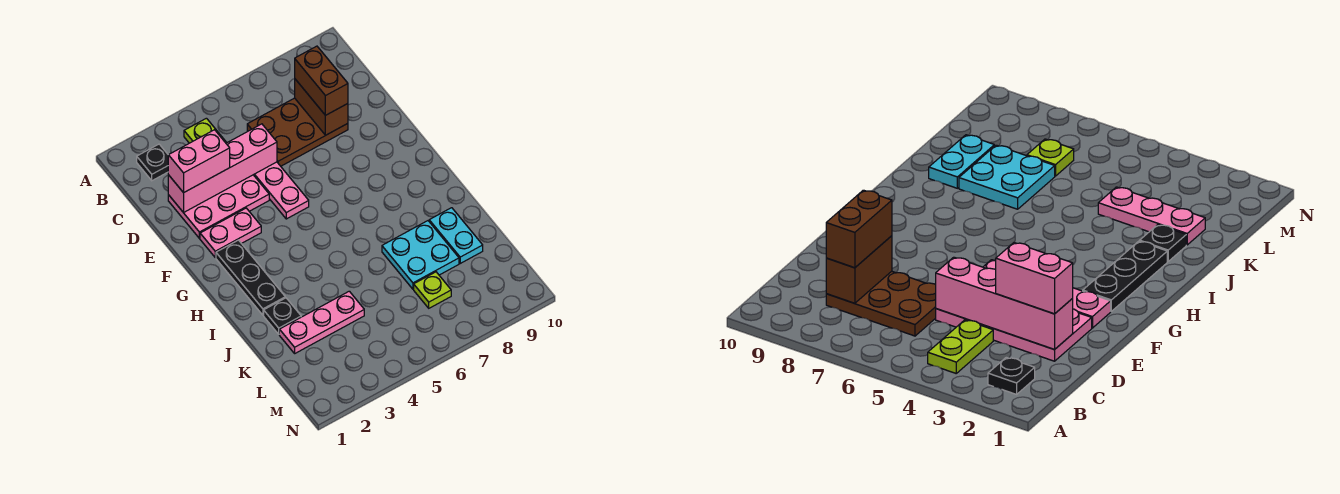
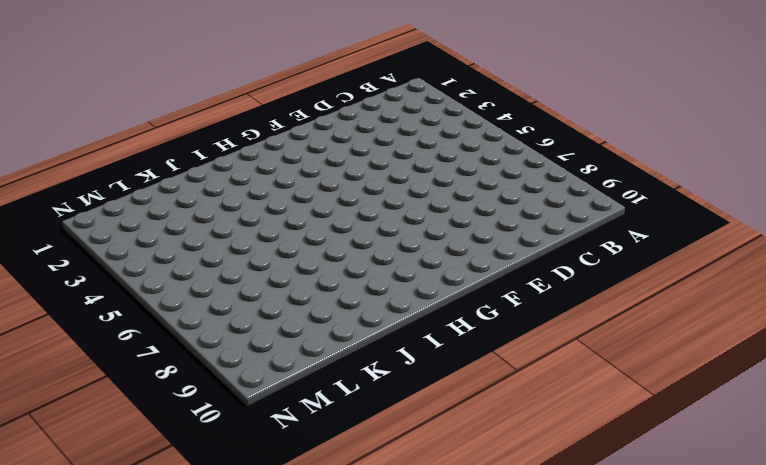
none -> black 1x1 plate [137,144,168,181]
none -> lime 1x2 plate [184,118,227,143]
none -> brown 2x3 plate [247,98,348,166]

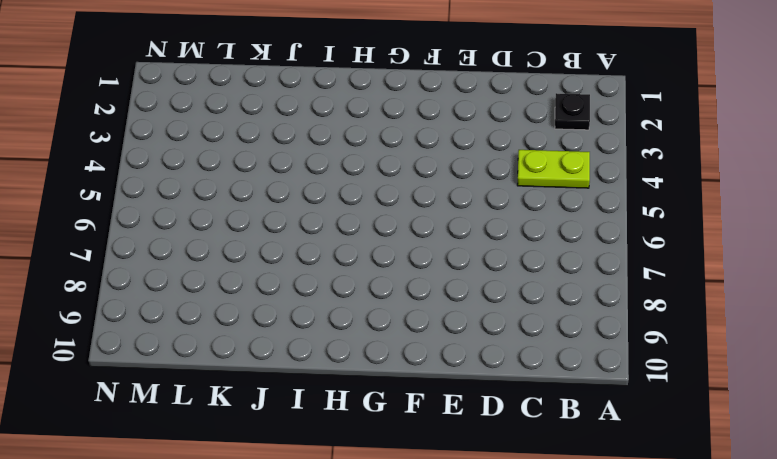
none -> brown 2x3 plate [247,98,348,166]
none -> pink 2x3 plate [168,175,269,238]
none -> pink 1x3 plate [254,162,309,219]

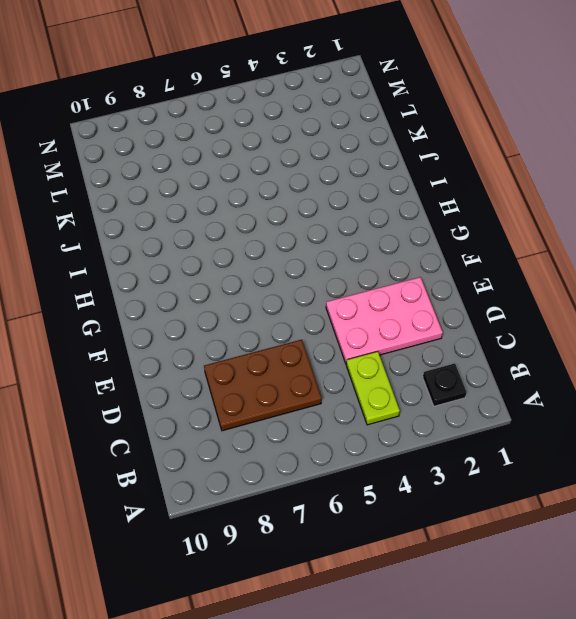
none -> pink 1x3 plate [254,162,309,219]
none -> pink 1x2 plate [200,208,261,258]
none -> black 1x3 plate [216,240,285,315]

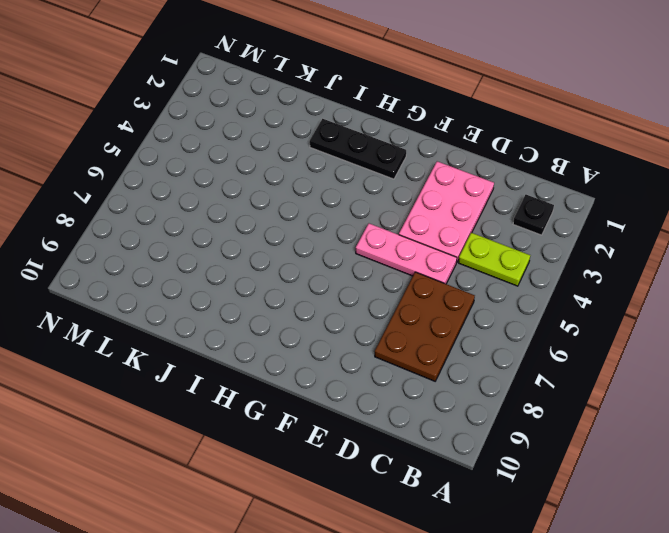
none -> pink 1x2 plate [200,208,261,258]
none -> black 1x1 plate [264,298,301,334]
none -> cyan 2x2 plate [382,221,459,289]

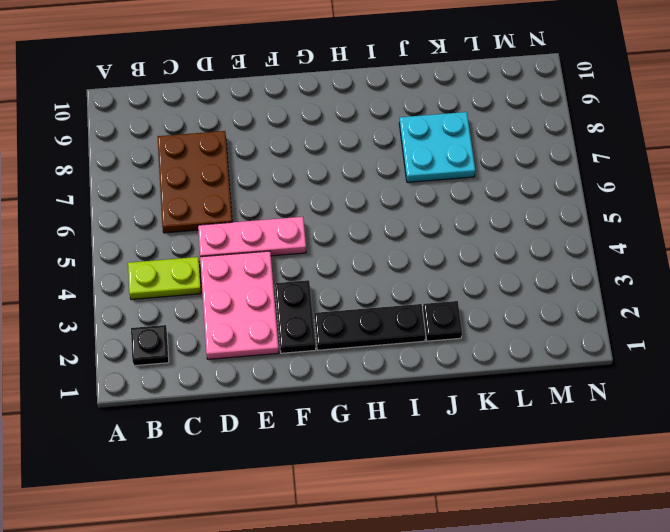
black 1x2 plate [275,280,316,353] -> pink 1x2 plate [200,208,261,258]
none -> cyan 1x2 plate [429,208,483,263]
none -> pink 1x3 plate [279,291,364,353]
none -> lime 1x1 plate [414,272,451,308]

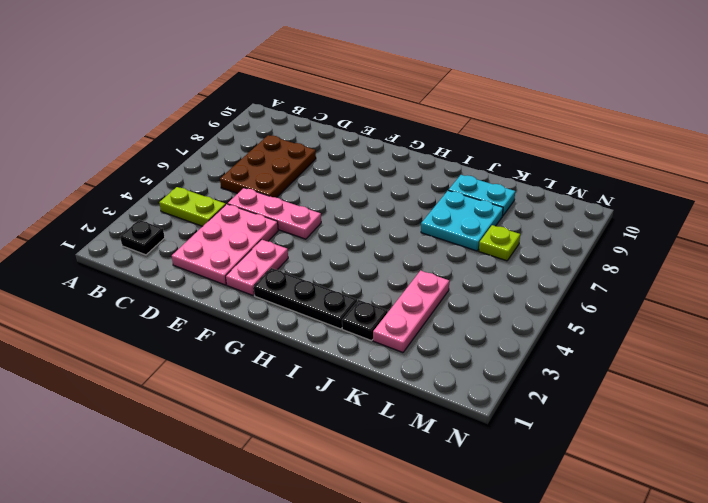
none -> brown 1x2 brick [295,79,348,135]
none -> pink 1x4 brick [168,124,277,213]
none -> brown 1x2 brick [295,46,348,115]

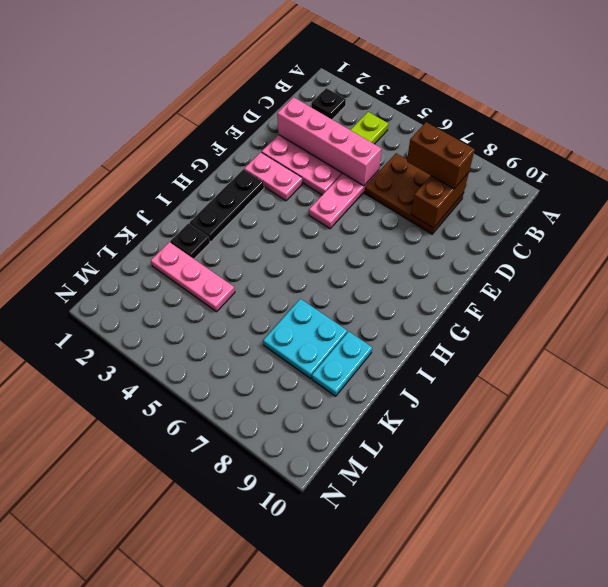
brown 1x2 brick [407,122,475,189] -> brown 1x2 brick turned to [295,46,348,115]
none -> lime 1x1 plate [414,272,451,308]
none -> pink 1x2 brick [168,130,230,193]

